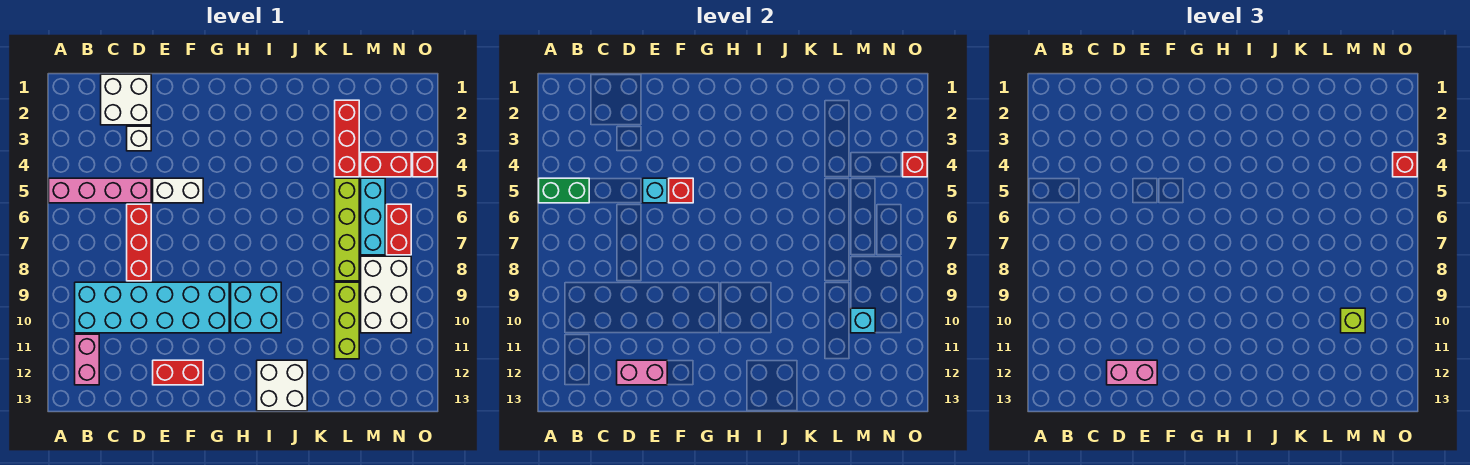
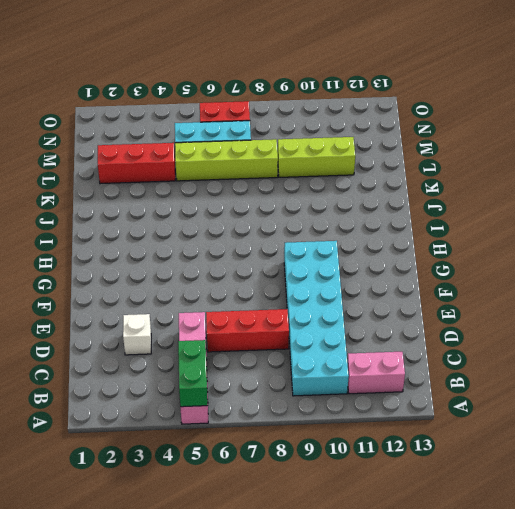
none -> white 2x2 brick [101,74,151,125]
none -> white 1x2 brick [153,178,203,203]
none -> red 1x2 brick [153,360,203,385]

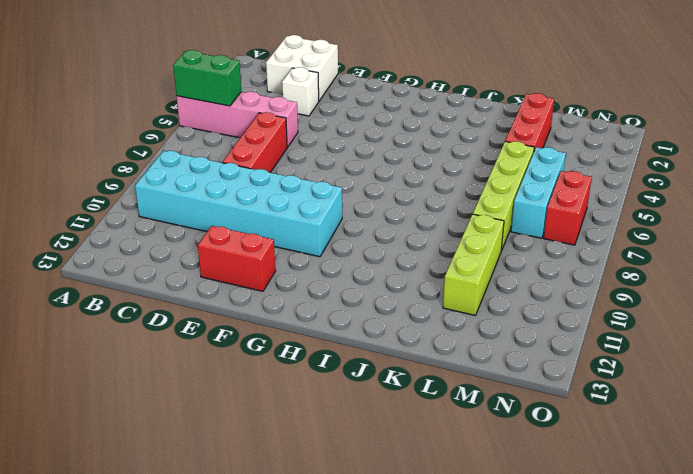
none -> pink 1x2 brick [75,334,99,385]
none -> white 1x2 brick [153,178,203,203]
none -> cyan 2x2 brick [231,282,281,333]

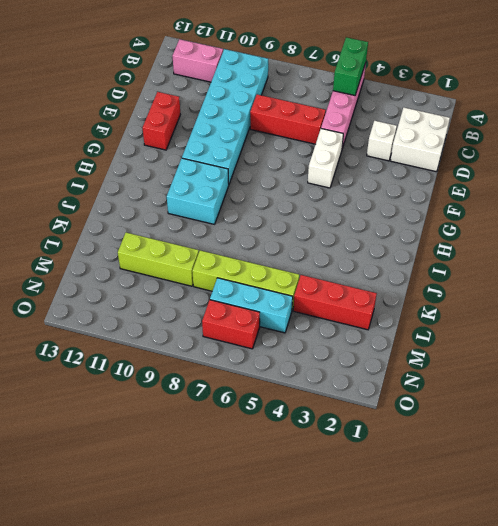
none -> white 2x2 brick [257,360,307,411]
none -> red 1x2 brick [361,152,411,177]
none -> white 2x3 brick [361,256,411,333]

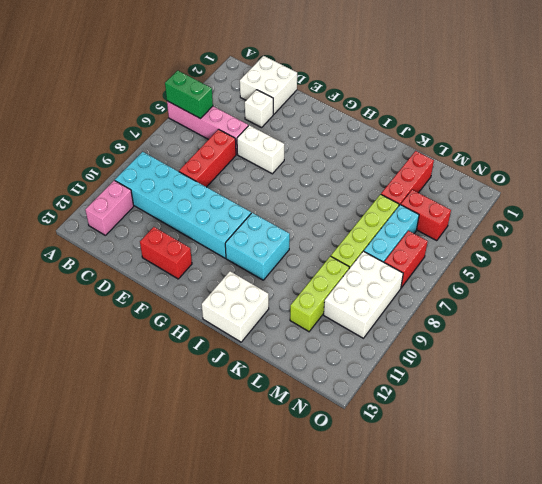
none -> red 1x1 brick [413,152,437,177]
none -> pink 1x2 brick [617,360,667,385]
none -> cyan 1x1 brick [643,178,667,203]

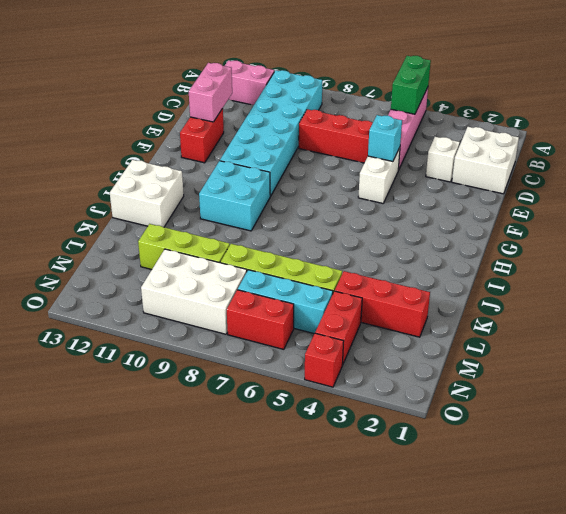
none -> red 1x1 brick [669,178,693,203]
none -> cyan 1x1 brick [851,308,875,333]
none -> red 1x1 brick [903,152,927,177]

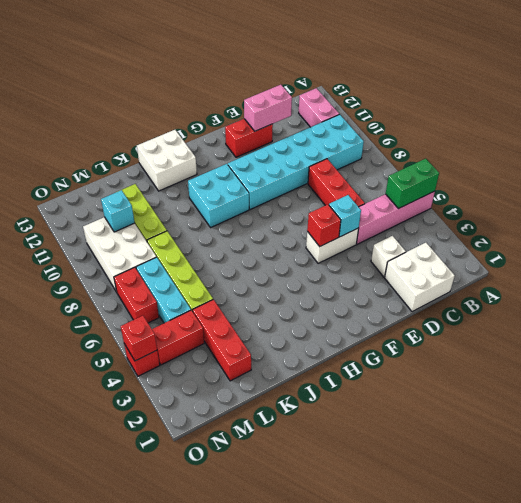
none -> pink 1x2 brick [1107,360,1157,385]
none -> lime 1x1 brick [1341,308,1365,333]
none -> red 1x1 brick [1393,152,1417,177]

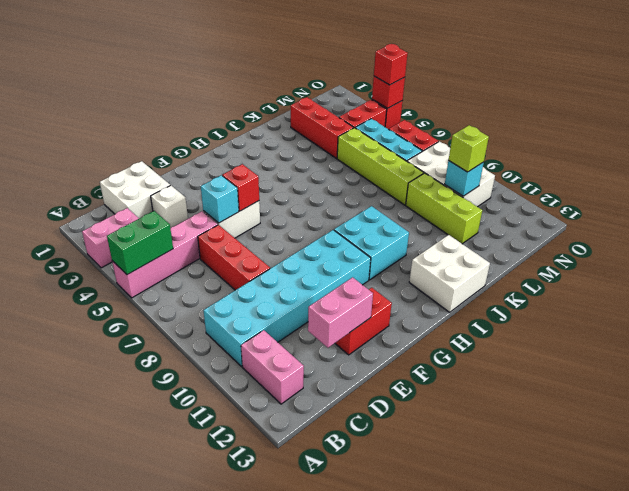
pink 1x2 brick [82,208,139,268] -> pink 1x2 brick moved to [1107,360,1157,385]

